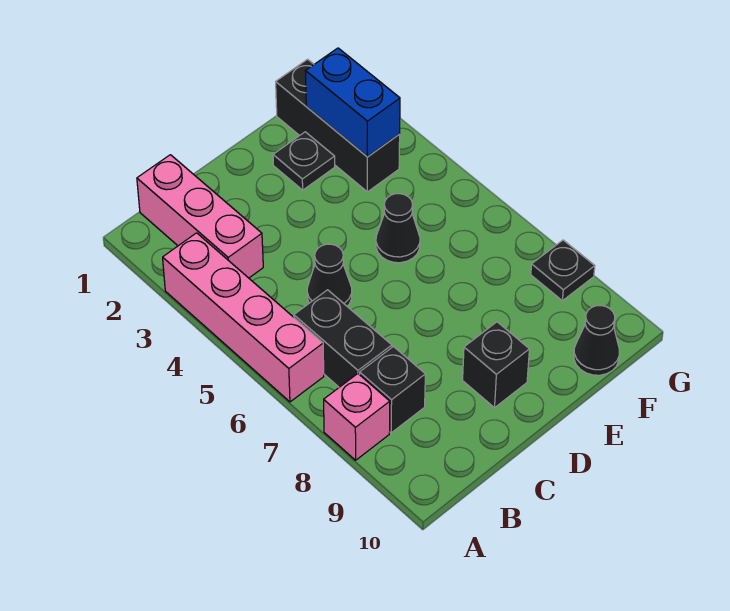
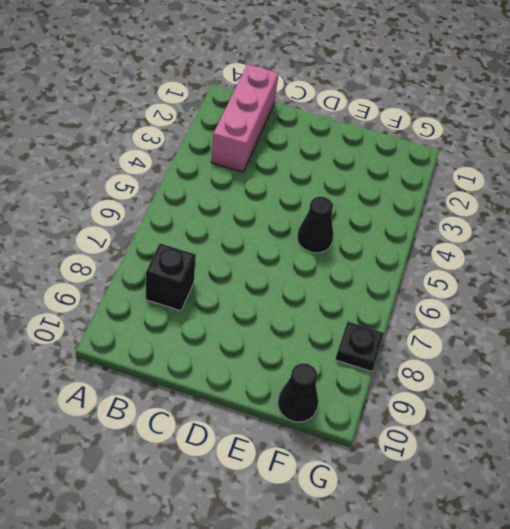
none -> pink 1x4 brick [163,233,324,402]
none -> pink 1x1 brick [324,374,390,460]
none -> black 1x2 brick [294,290,392,387]

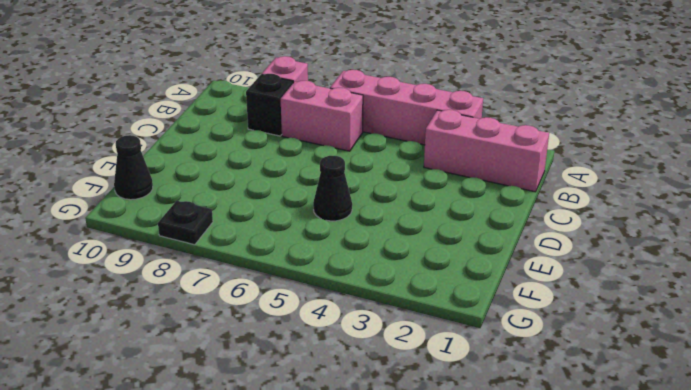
pink 1x2 brick [281,81,363,151] -> black 1x2 brick [294,290,392,387]
none -> black 1x1 cone [307,244,352,306]
none -> black 1x1 brick [463,322,529,408]
none -> black 1x1 plate [273,132,335,190]

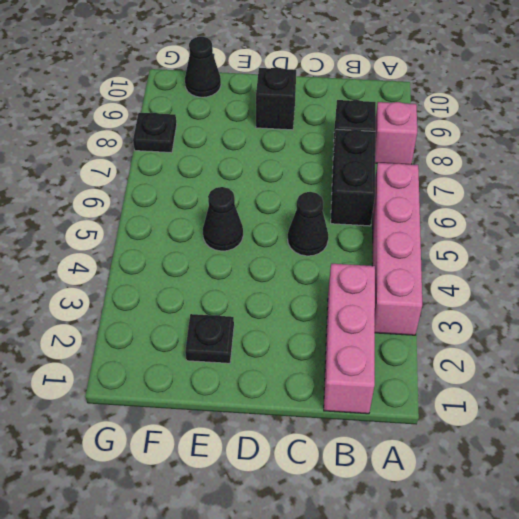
none -> black 1x3 brick [276,59,400,192]
none -> blue 1x2 brick [306,48,400,157]

